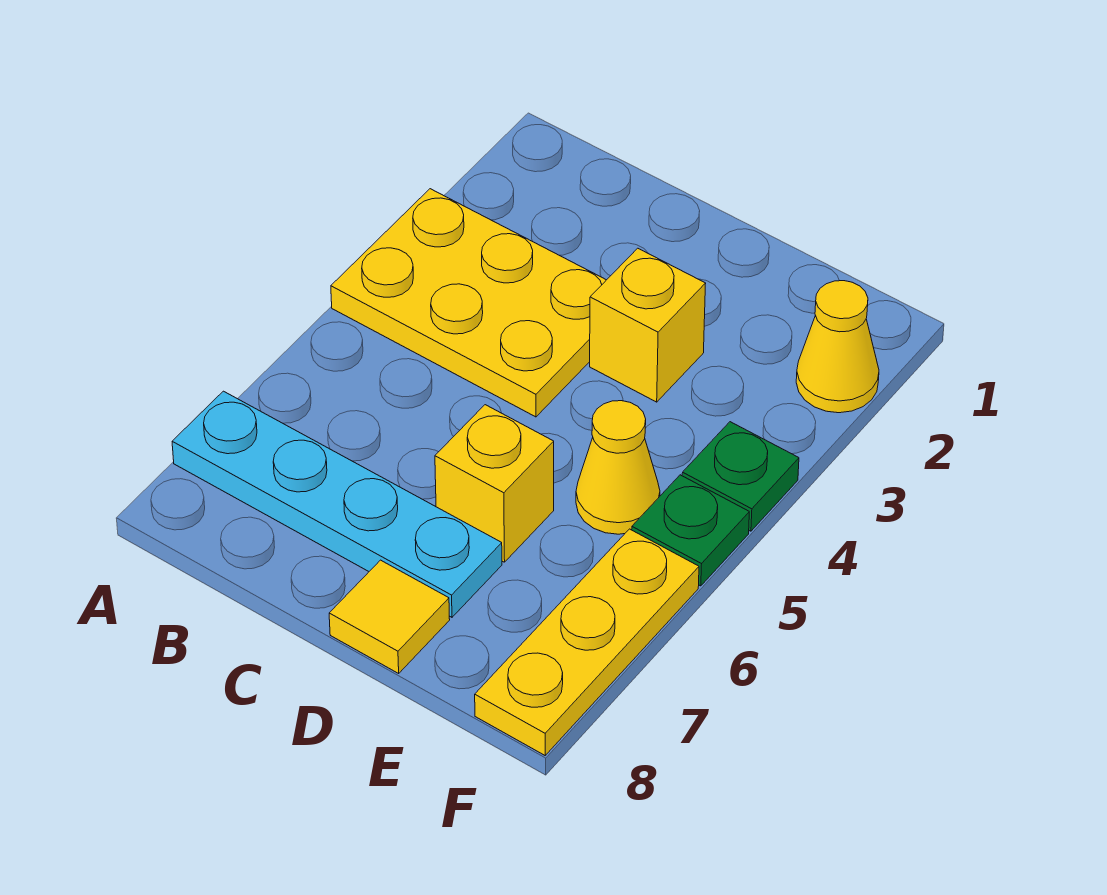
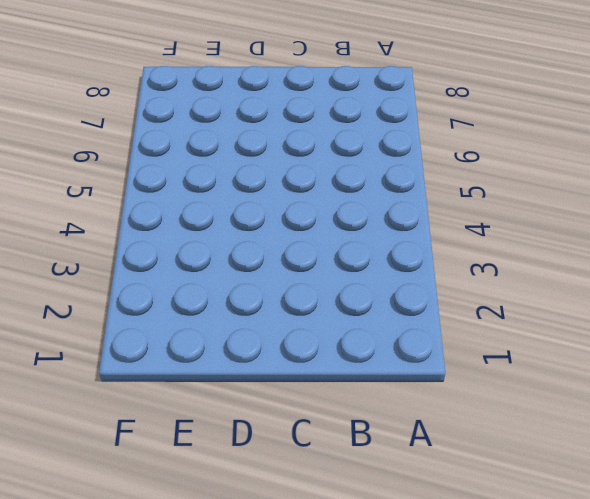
none -> yellow 2x3 plate [331,189,606,417]
none -> cyan 1x4 plate [172,391,502,617]

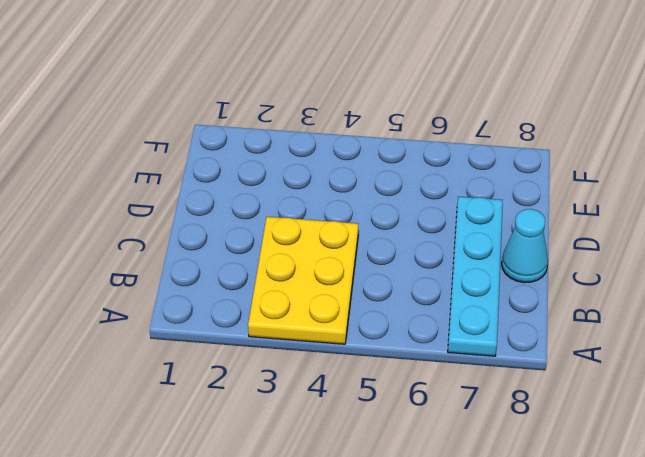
cyan 1x1 cone [502,209,548,283] -> none
none -> yellow 1x1 brick [590,248,706,402]
none -> yellow 1x1 brick [435,405,554,562]

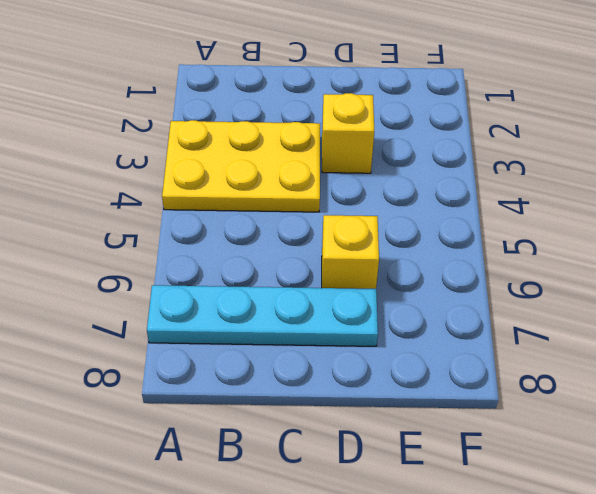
none -> yellow 1x1 tile [329,560,450,673]
none -> yellow 1x1 cone [576,401,660,534]

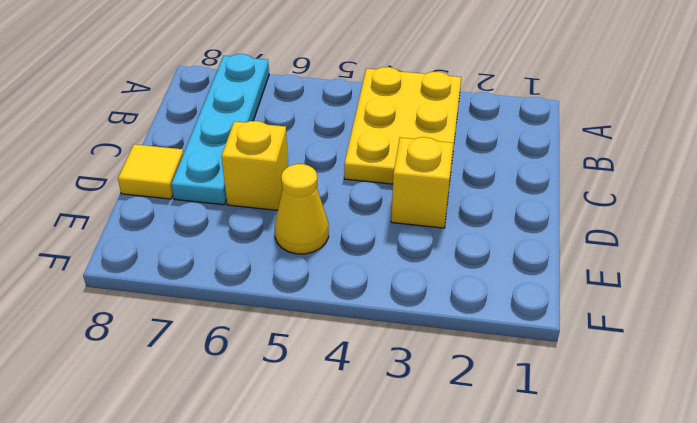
none -> yellow 1x1 cone [796,281,879,413]
none -> green 1x1 plate [682,422,799,531]

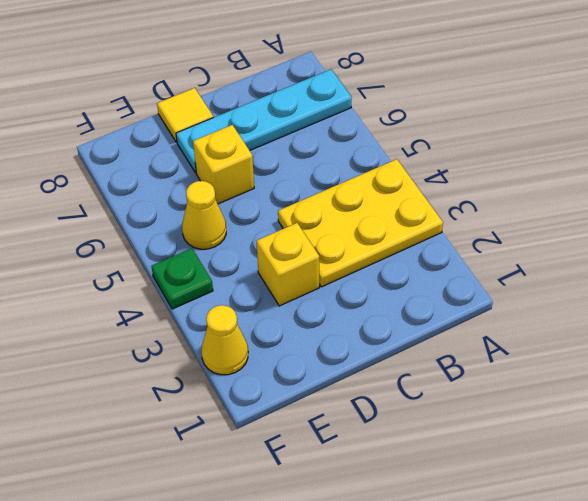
none -> green 1x1 plate [632,475,749,586]
none -> yellow 1x3 plate [475,529,699,755]

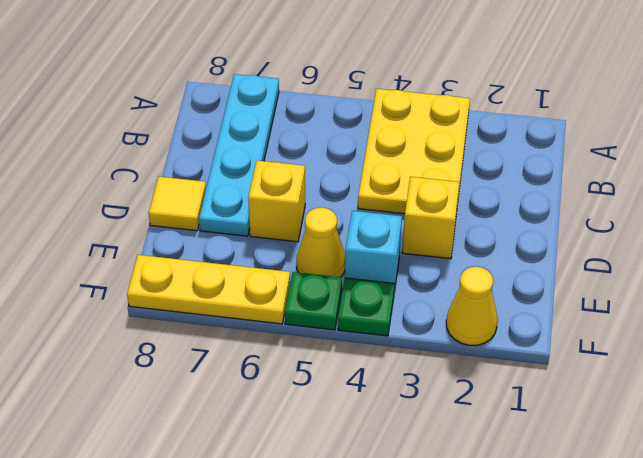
cyan 1x1 brick [345,211,402,291] -> none

